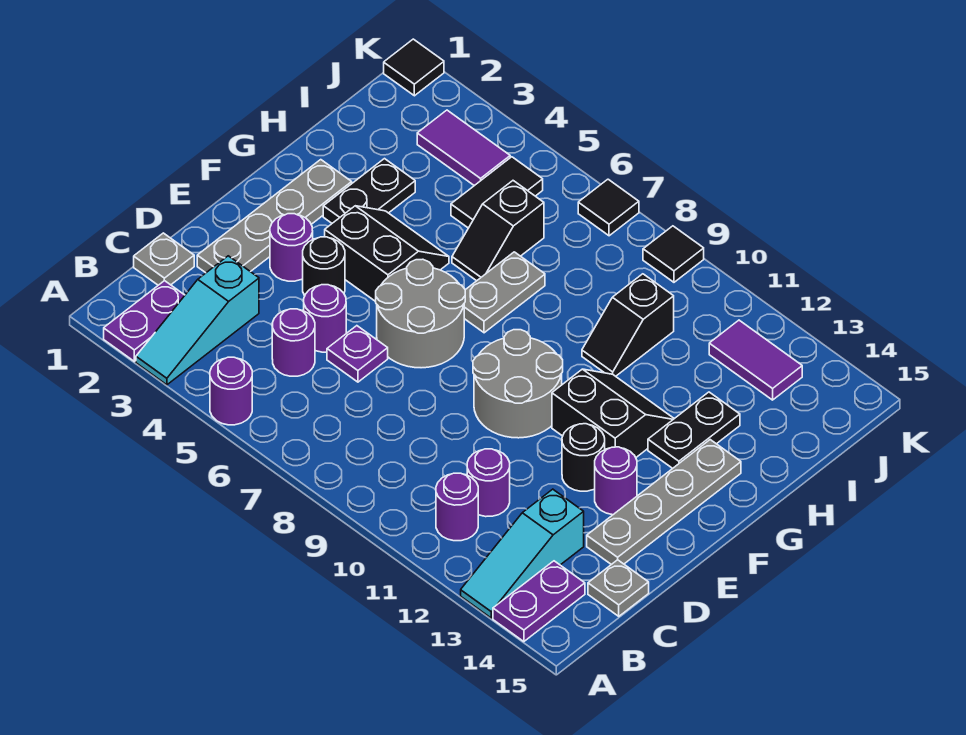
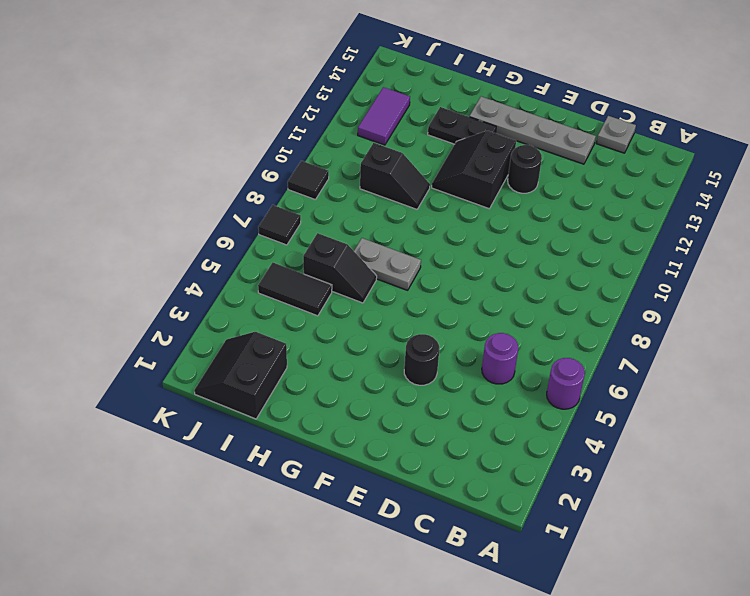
black 2x2 slope [194,332,287,419] -> black 2x2 slope moved to [325,206,449,302]
none -> purple 1x2 plate [104,281,185,361]
none -> cyan 1x3 slope [136,256,259,385]
none -> cyan 1x3 slope [461,489,584,618]
none -> purple 1x2 plate [493,561,585,642]

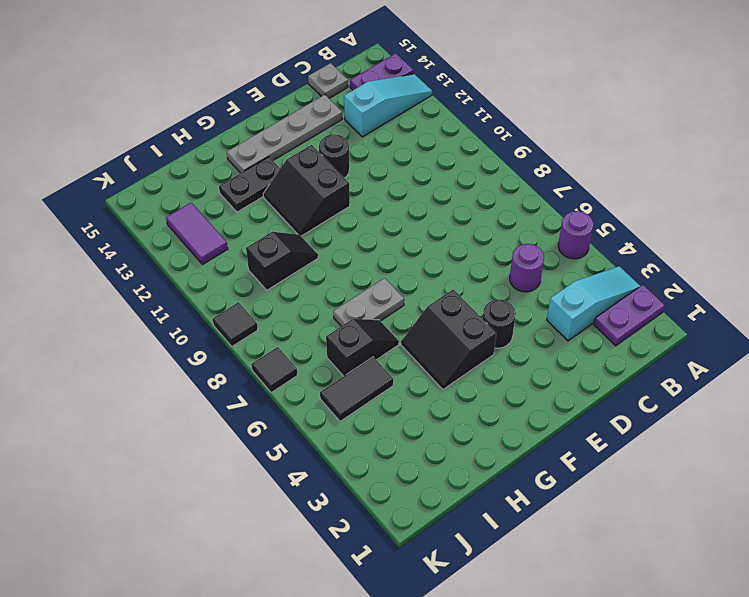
none -> purple 1x1 round brick [436,473,478,541]
none -> grey 1x1 plate [134,233,194,285]
none -> purple 1x1 round brick [467,449,510,517]
none -> grey 1x4 plate [197,160,352,273]

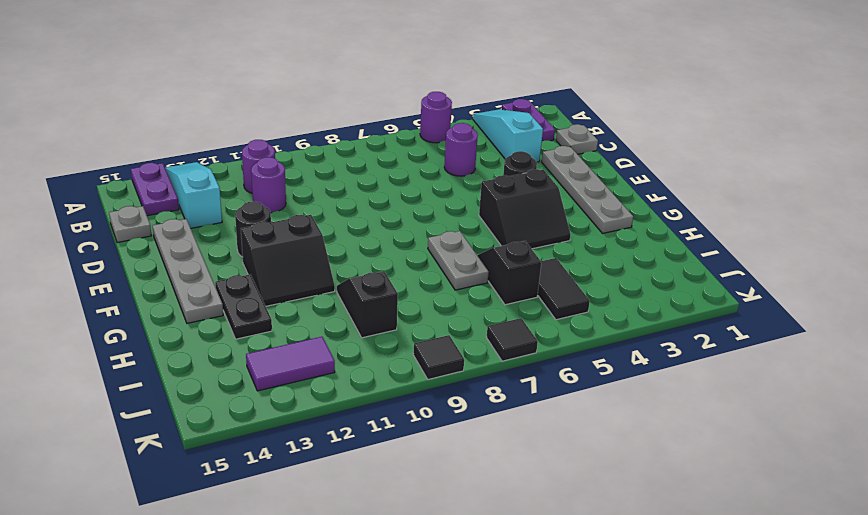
none -> purple 1x1 round brick [304,285,346,352]
none -> purple 1x1 plate [327,326,388,382]
none -> purple 1x1 round brick [270,214,313,281]
none -> grey 2x2 round brick [376,259,465,368]

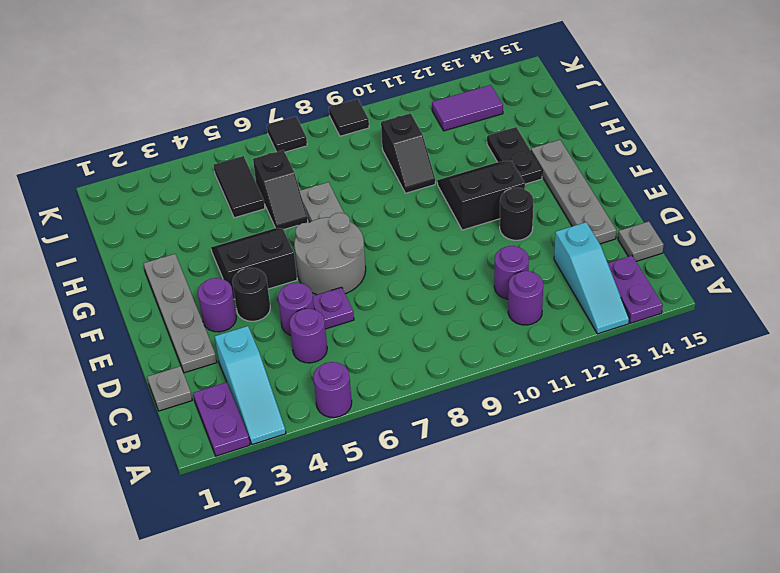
none -> grey 2x2 round brick [473,330,563,438]
none -> purple 1x1 round brick [595,447,637,515]
none -> black 1x2 plate [323,159,415,223]
none -> purple 1x2 tile [417,110,510,186]

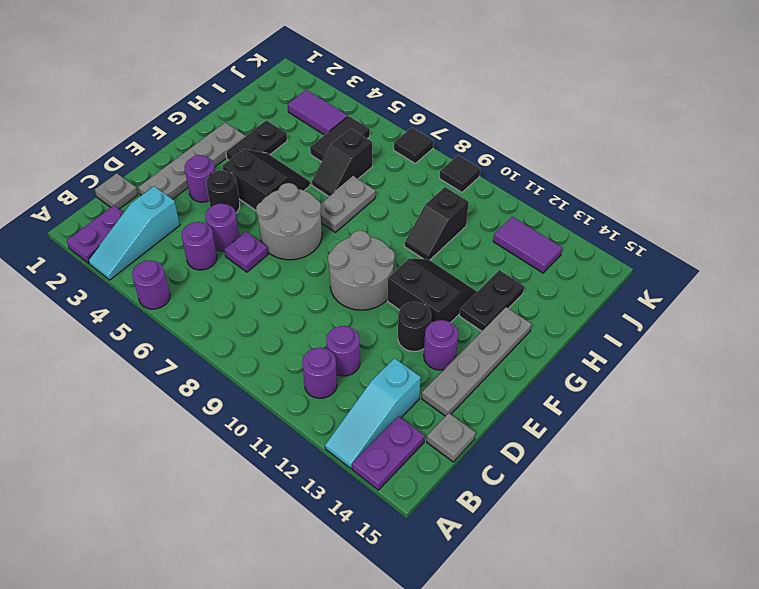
none -> black 1x1 tile [384,39,444,96]

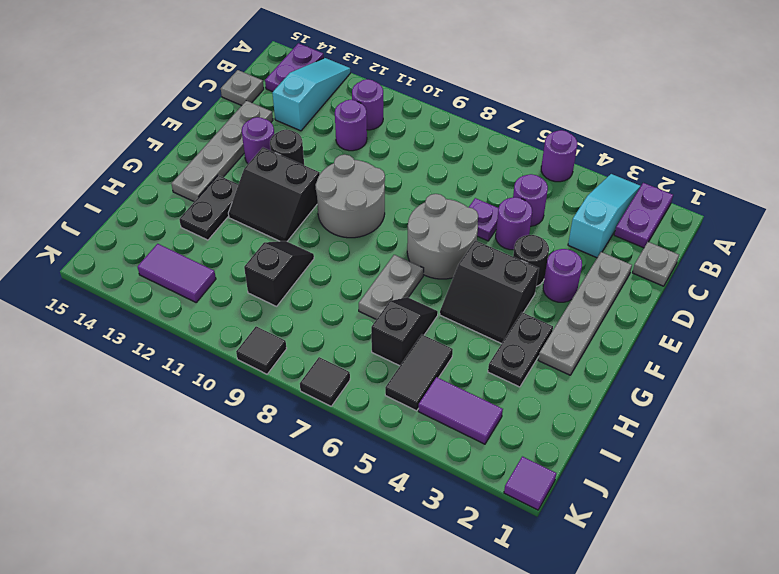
purple 1x1 tile [504,456,556,510] -> black 1x1 tile [384,39,444,96]

